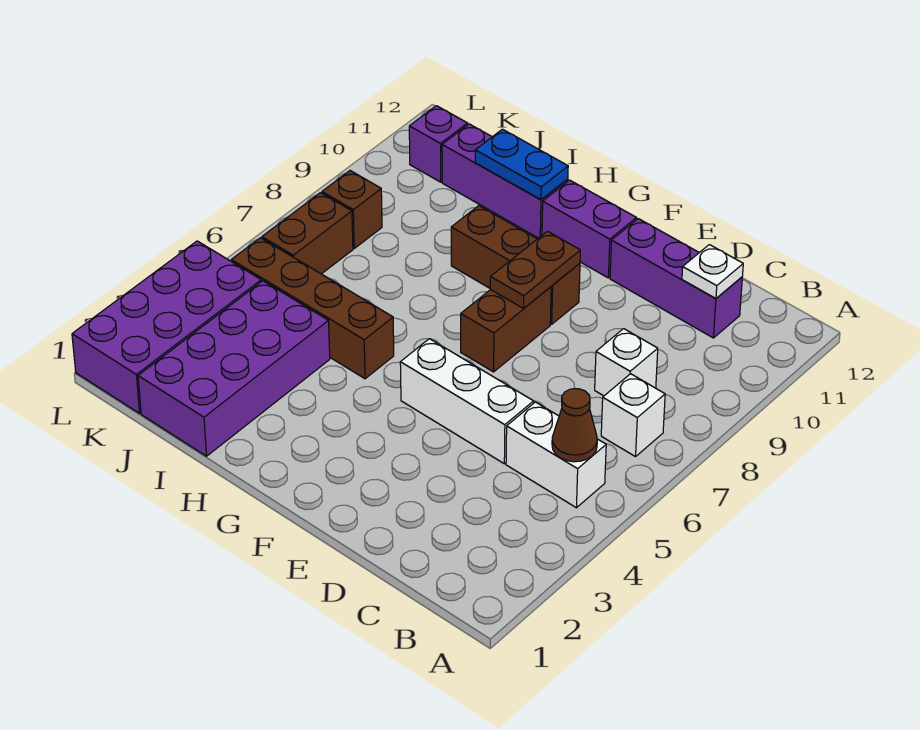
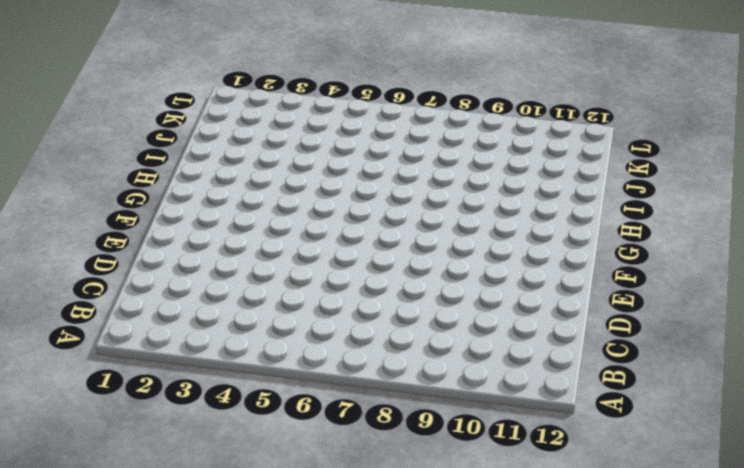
none -> white 1x2 brick [506,402,606,508]
none -> white 1x1 brick [601,374,665,457]
none -> white 1x1 brick [595,329,658,396]

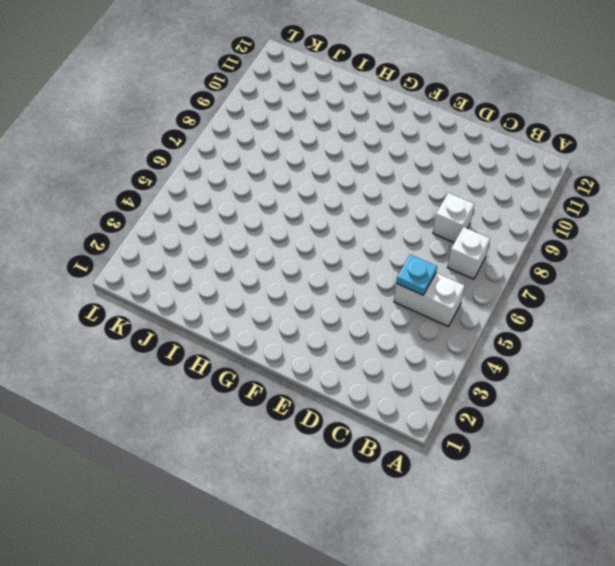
cyan 1x1 plate [396,254,437,295] -> none
none -> purple 1x3 brick [610,219,742,338]
none -> white 1x3 brick [400,339,534,464]
none -> brown 1x2 brick [461,287,551,372]

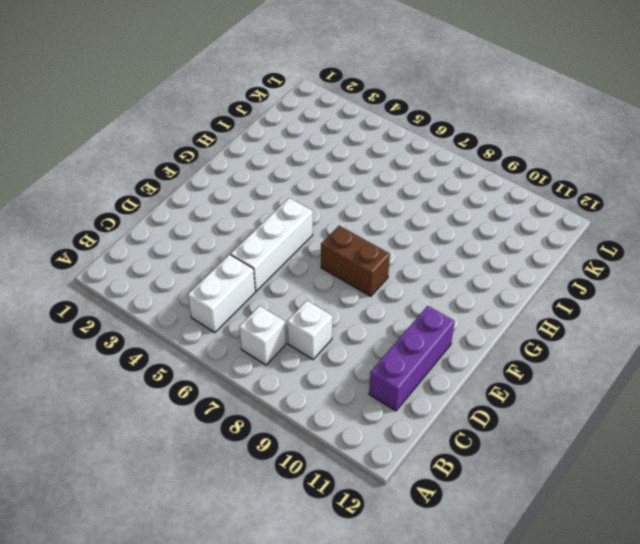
none -> brown 1x3 brick [451,206,580,324]
none -> purple 1x2 brick [542,180,637,278]
none -> brown 1x4 brick [231,238,394,379]

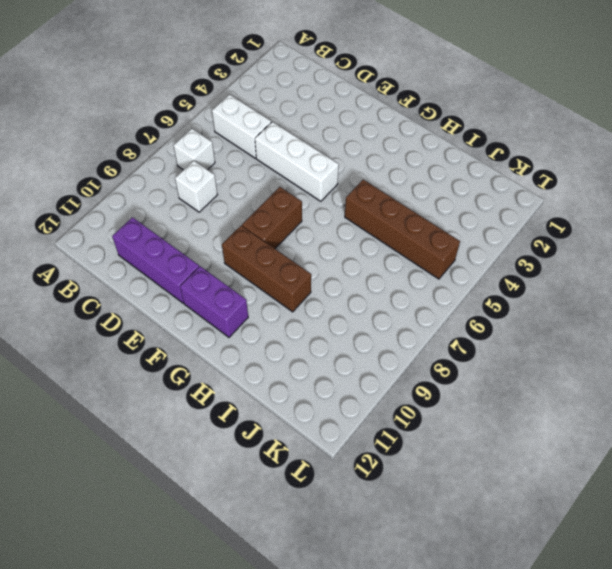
none -> purple 1x3 brick [442,124,568,238]
none -> purple 2x4 brick [138,281,330,456]
none -> purple 2x4 brick [72,241,261,413]

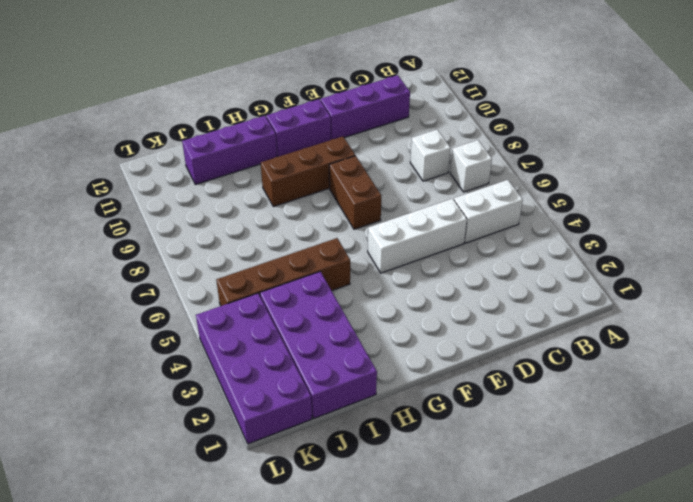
none -> brown 1x2 brick [262,193,353,274]
none -> brown 1x1 brick [322,171,382,248]
none -> purple 1x1 brick [409,106,468,182]

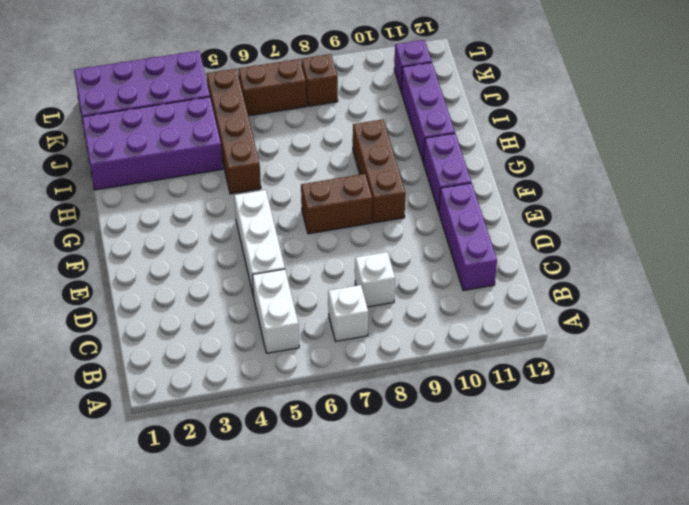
none -> brown 1x1 cone [552,389,597,462]
none -> white 1x1 plate [682,245,743,298]
none -> brown 1x2 plate [490,231,580,309]

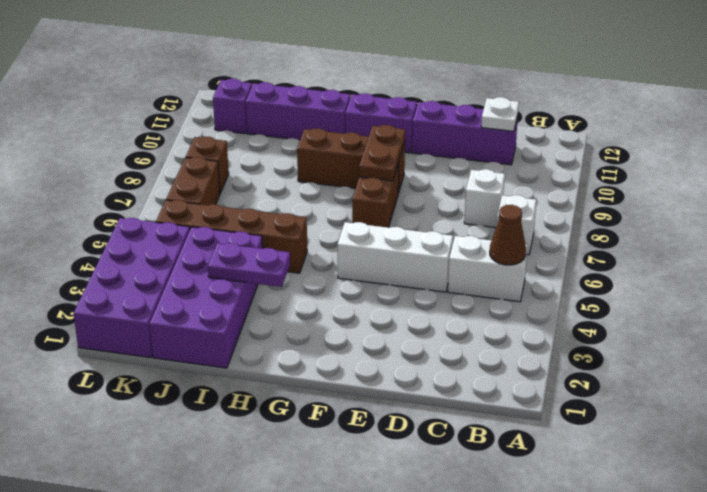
purple 1x2 plate [208,243,290,287] -> none
none -> blue 1x2 plate [475,129,568,200]

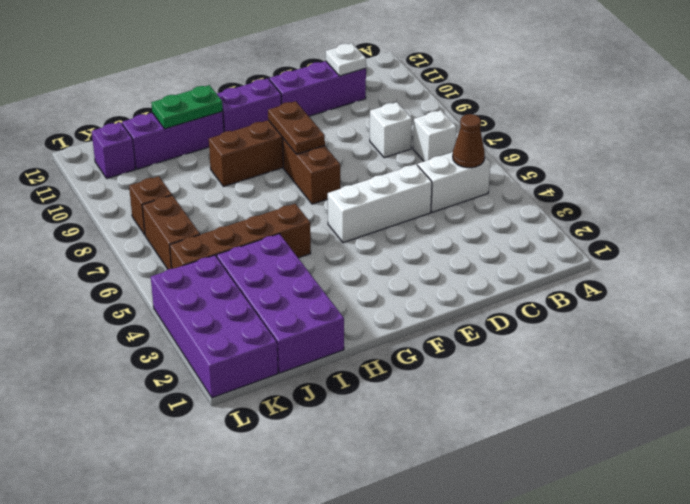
green 1x2 plate [151,85,223,129] -> blue 1x2 plate [475,129,568,200]

